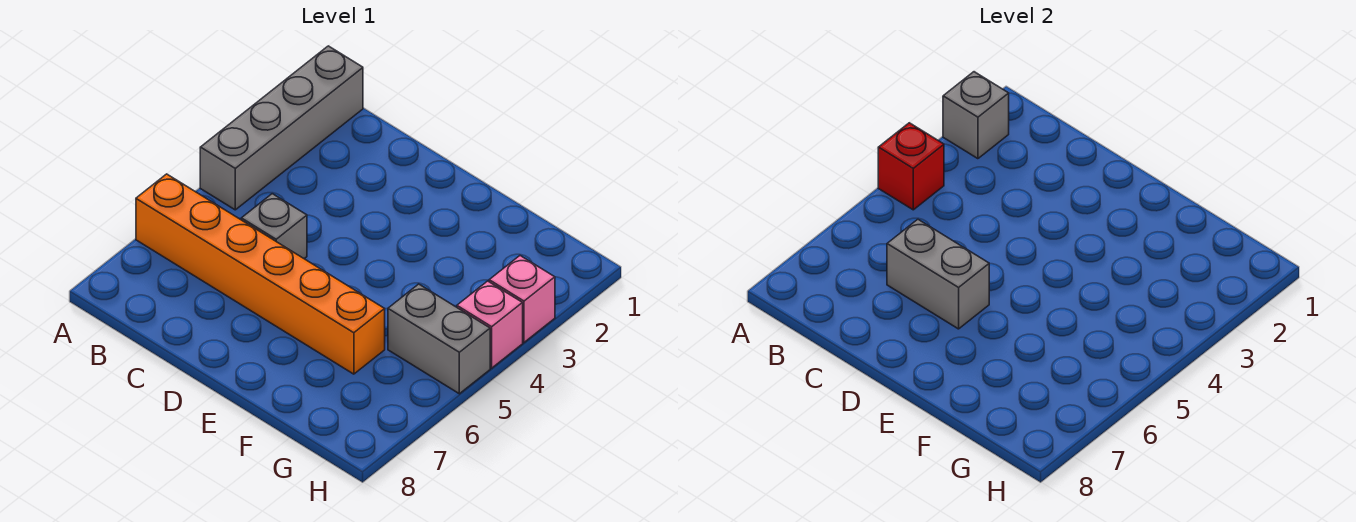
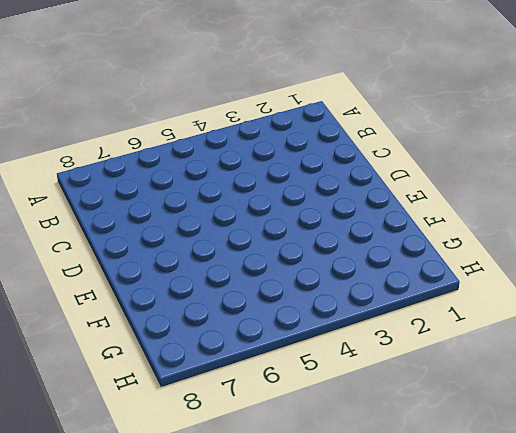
none -> grey 1x4 brick [200,46,363,210]
none -> orange 1x6 brick [136,174,385,374]

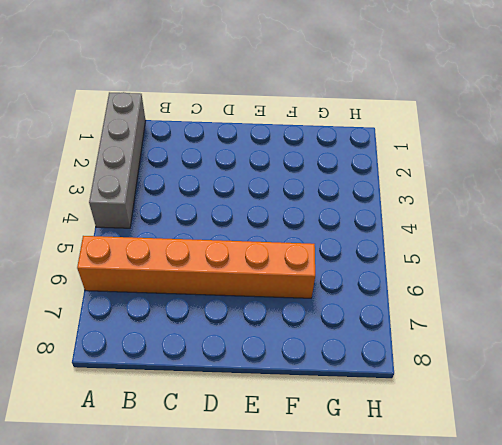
none -> grey 1x1 brick [241,194,307,259]
none -> grey 1x2 brick [388,284,490,394]

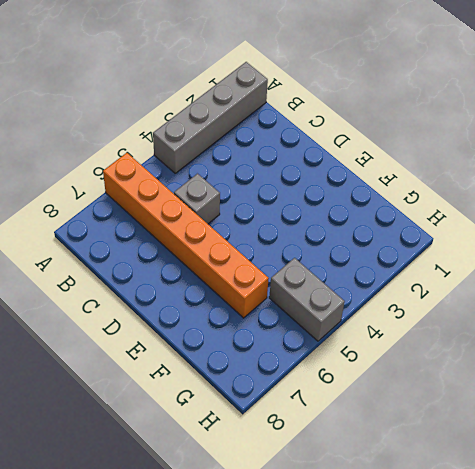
none -> pink 1x1 brick [489,256,555,342]
none -> pink 1x1 brick [457,281,523,368]

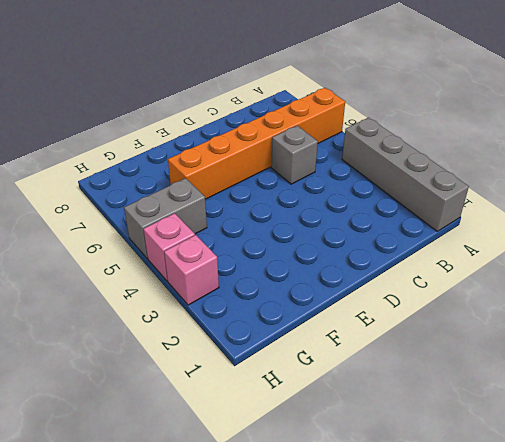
none -> grey 1x1 brick [943,72,1009,159]
none -> red 1x1 brick [878,123,944,210]

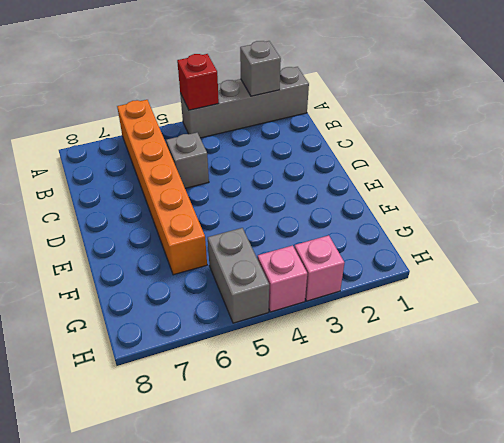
none -> grey 1x2 brick [887,219,989,329]

